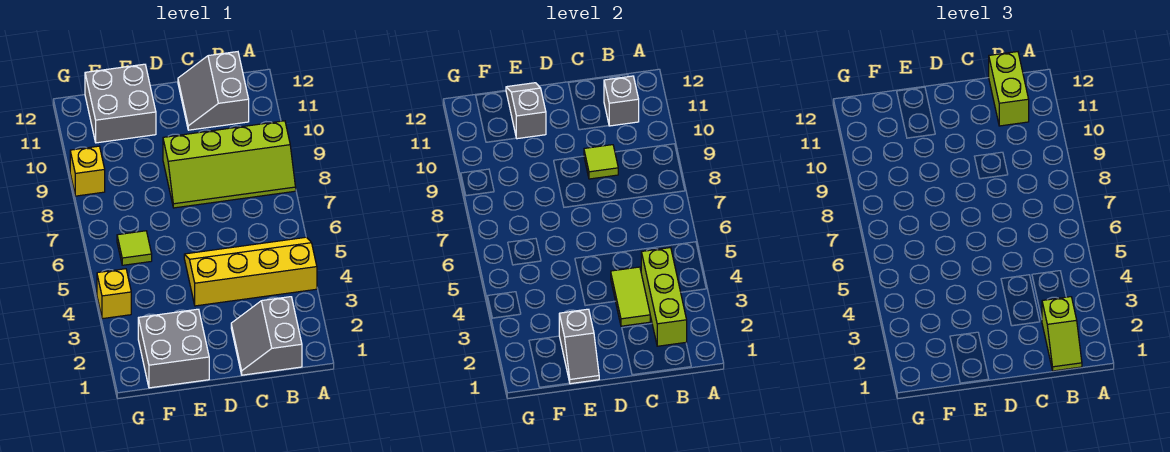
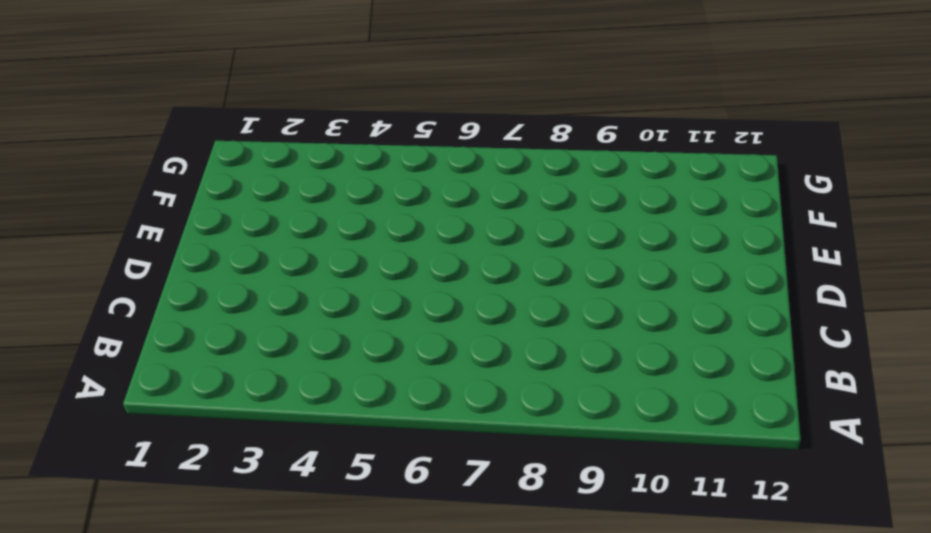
none -> yellow 2x4 slope [184,237,317,306]
none -> lime 2x4 slope [163,121,296,208]
none -> grey 2x2 slope [231,297,302,375]

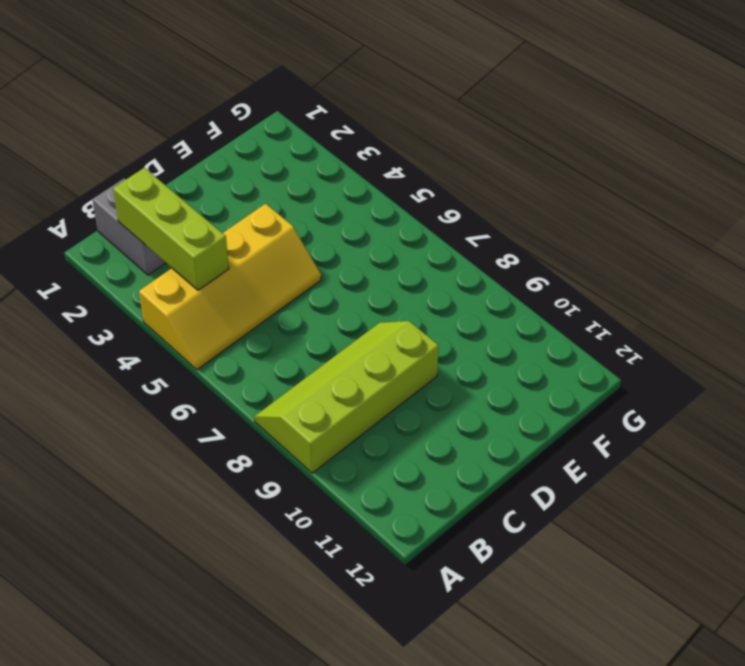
none -> grey 2x2 slope [178,52,249,130]
none -> grey 2x2 brick [138,309,209,388]
none -> grey 2x2 brick [85,64,156,143]

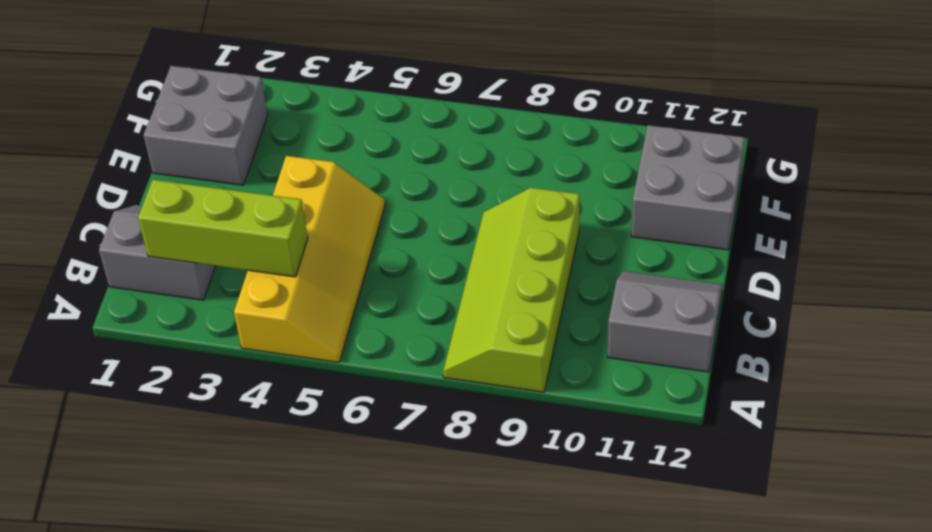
none -> lime 1x1 tile [117,231,152,265]
none -> yellow 1x1 brick [97,269,131,319]
none -> yellow 1x1 brick [70,146,105,196]

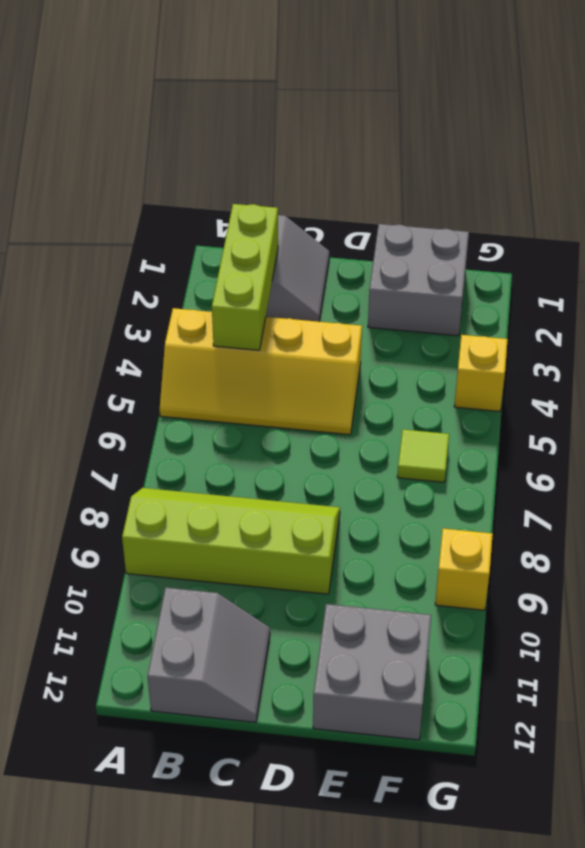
none -> grey 1x1 brick [604,76,639,126]
none -> lime 1x2 tile [611,267,650,326]
none -> lime 1x1 tile [584,145,618,179]

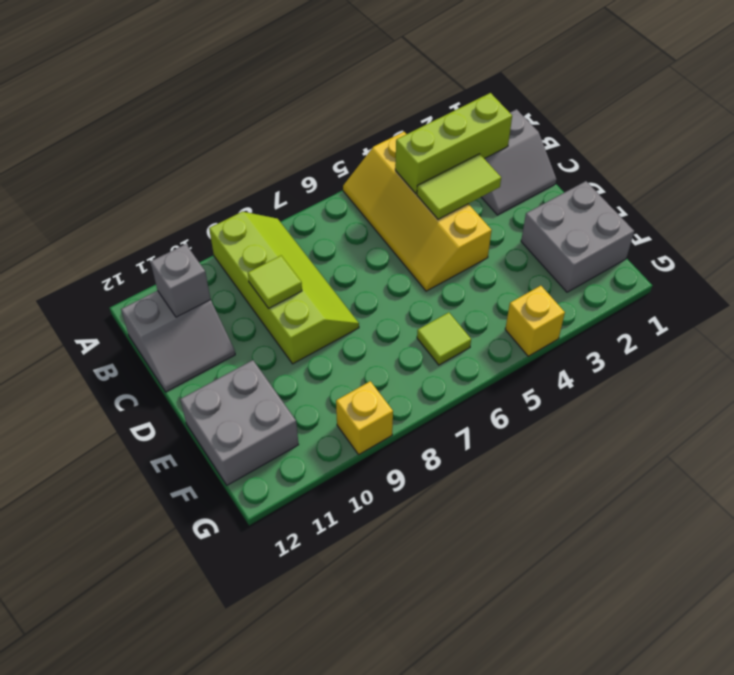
none -> grey 1x2 slope [559,309,599,384]
none -> grey 1x2 slope [506,83,546,139]
none -> lime 1x2 slope [1042,297,1082,371]

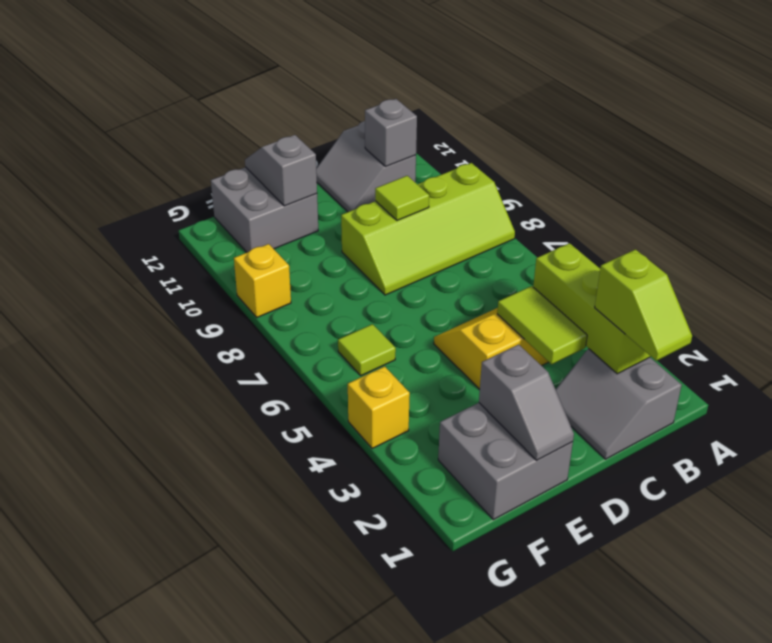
none -> lime 1x2 brick [989,52,1029,126]

